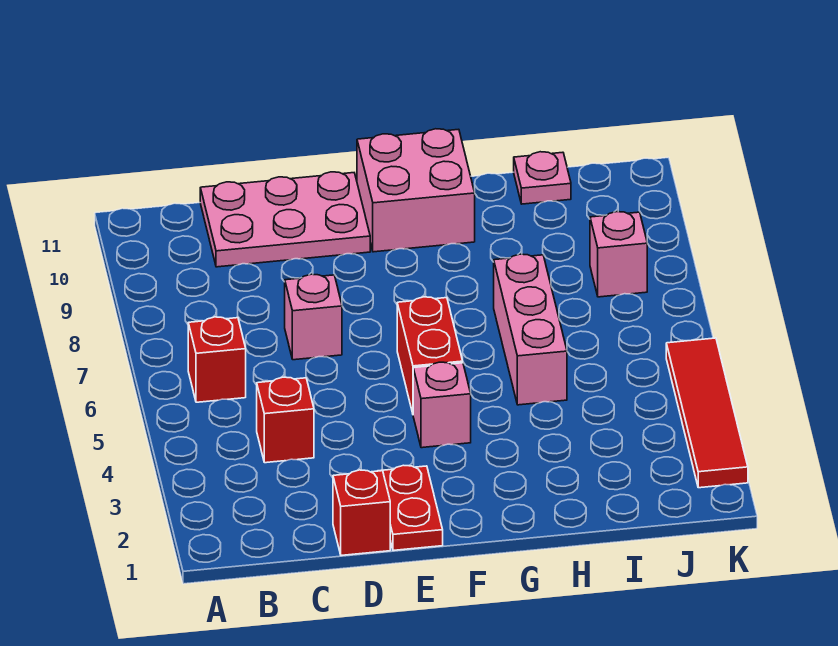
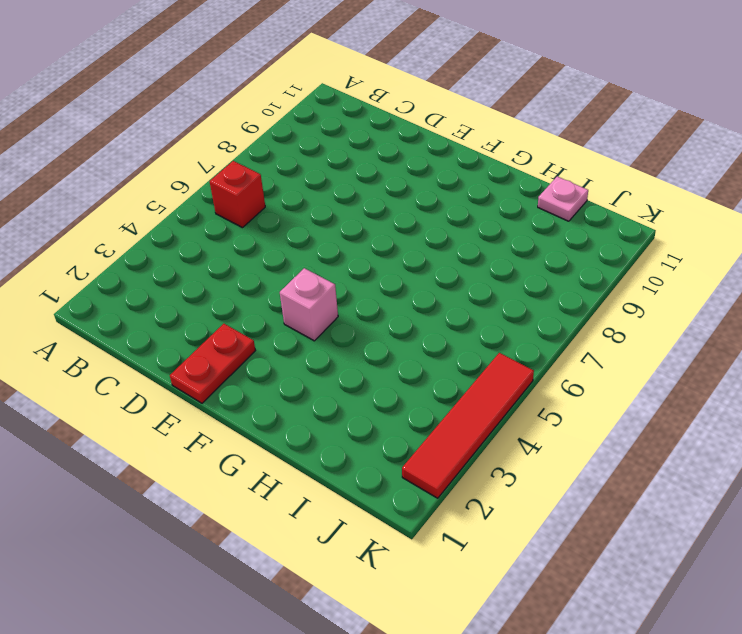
none -> red 1x1 brick [257,377,314,463]
none -> pink 2x3 plate [200,172,370,267]
none -> red 1x1 brick [333,470,390,555]

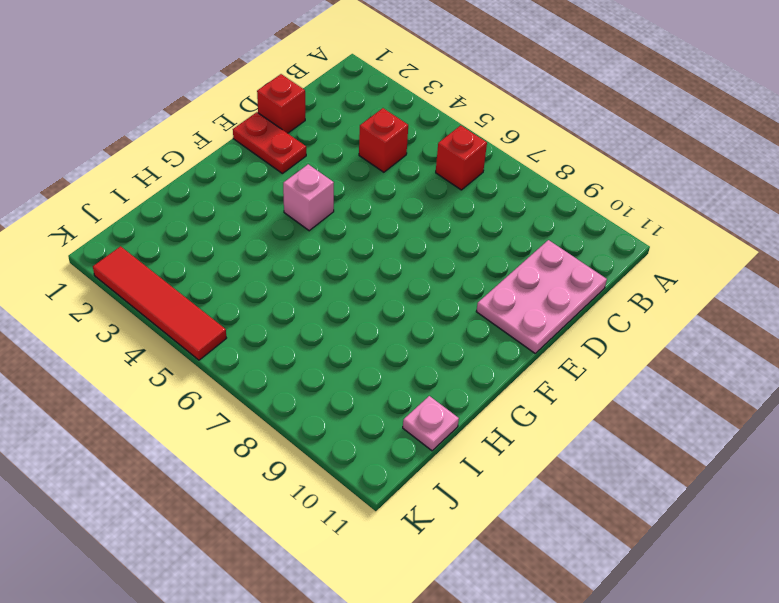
none -> pink 1x1 brick [285,274,342,360]
none -> red 1x2 brick [397,297,463,413]
none -> pink 2x2 brick [357,129,475,252]

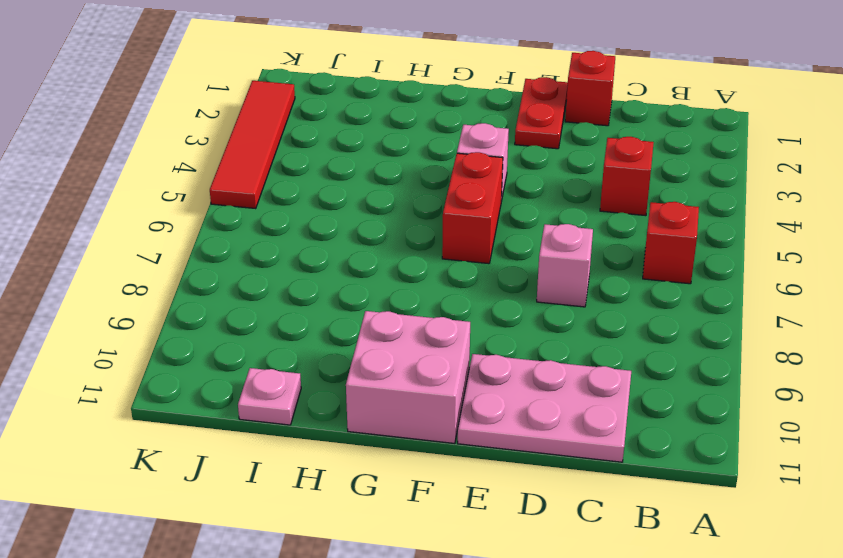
none -> pink 1x3 brick [494,254,567,405]
none -> pink 1x1 brick [590,212,647,297]

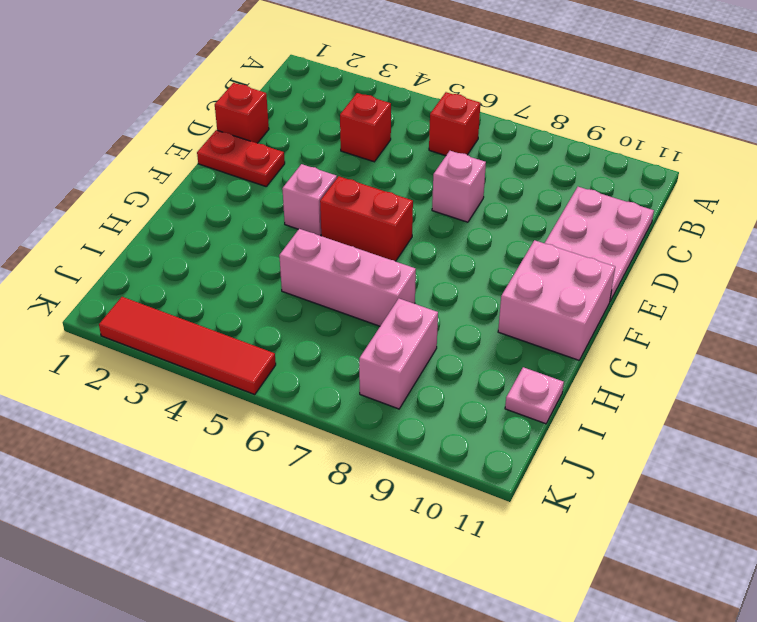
pink 1x2 brick [359,299,438,409] -> pink 1x1 brick [590,212,647,297]

